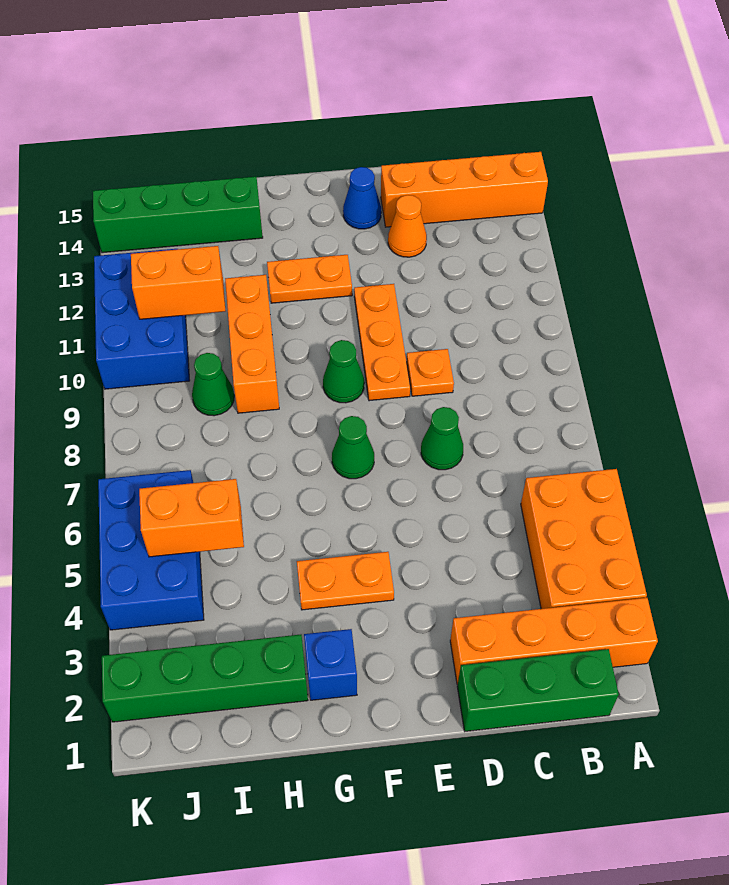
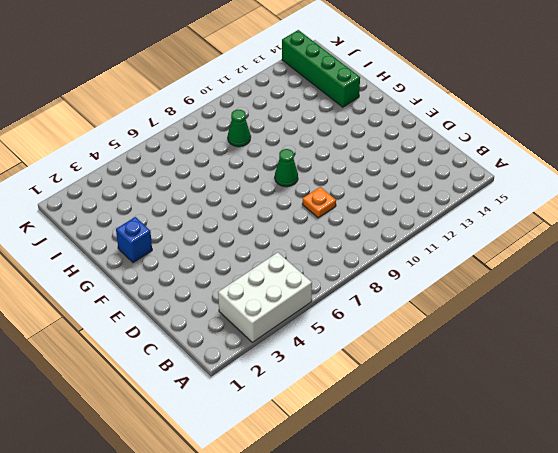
white 2x3 brick [218,252,312,342] -> orange 2x3 brick [521,469,647,609]
none -> orange 1x4 brick [450,598,658,684]
none -> orange 1x4 brick [381,152,548,227]
none -> green 1x3 brick [457,649,619,731]

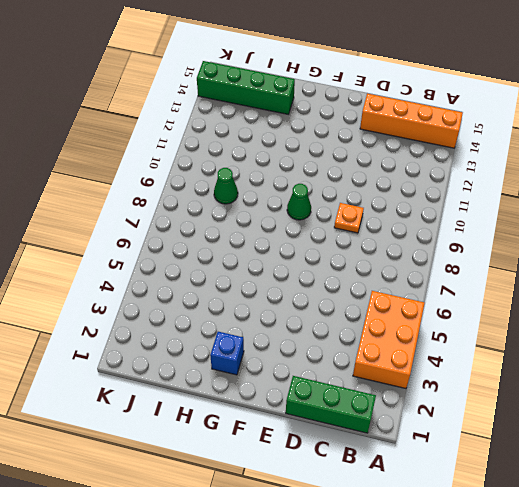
none -> orange 1x4 brick [450,598,658,684]
none -> green 1x1 cone [421,407,463,470]
none -> orange 1x1 cone [388,195,427,257]

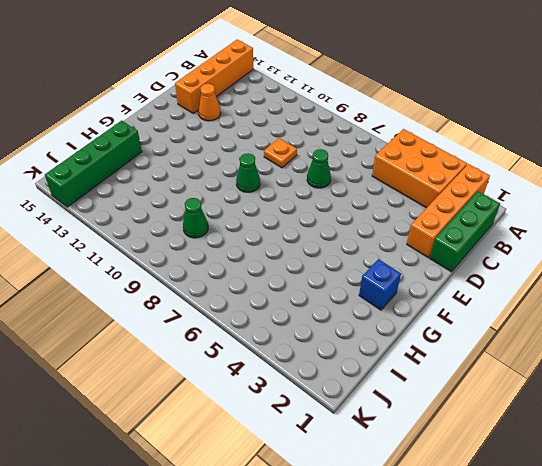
none -> orange 1x3 plate [354,284,410,401]
none -> blue 1x1 cone [343,167,381,229]
none -> orange 1x2 plate [297,552,394,610]

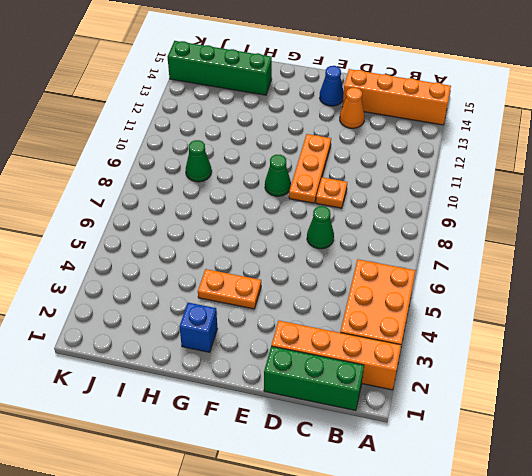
none -> green 1x1 cone [332,416,374,479]
none -> orange 1x2 plate [267,255,352,303]
none -> green 1x4 brick [102,635,308,722]

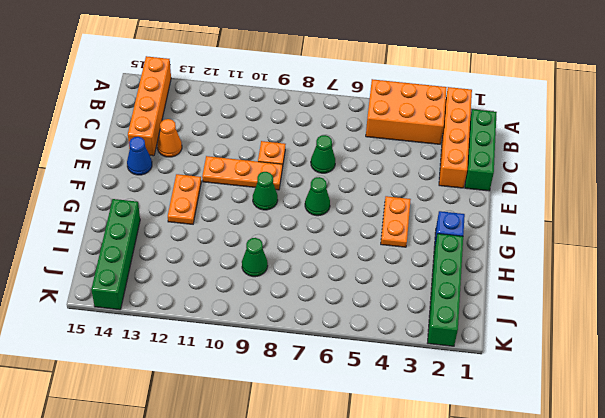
none -> orange 1x3 brick [225,275,279,413]
none -> blue 2x3 brick [98,470,204,630]
none -> blue 2x3 brick [94,249,190,389]

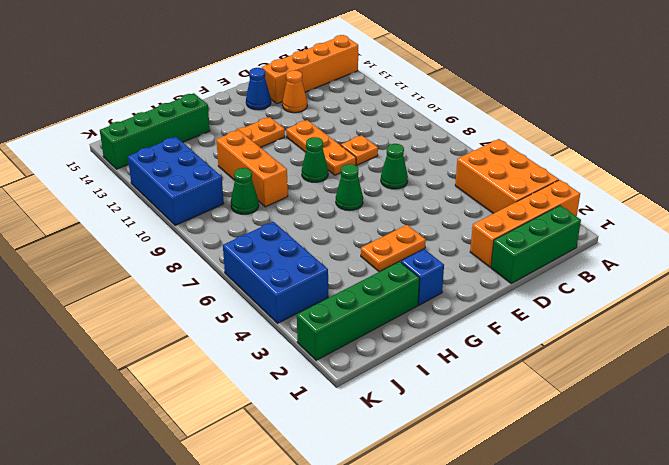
none -> orange 1x2 brick [139,479,244,557]
none -> orange 1x2 brick [131,246,225,319]

